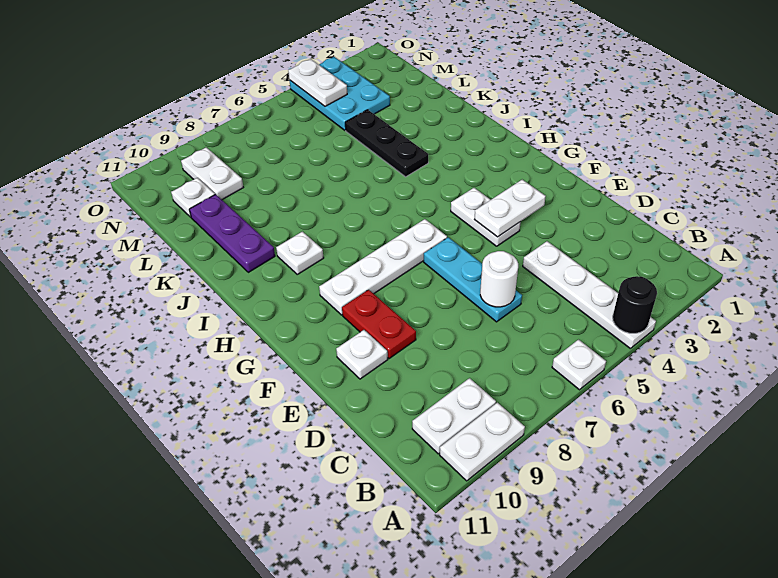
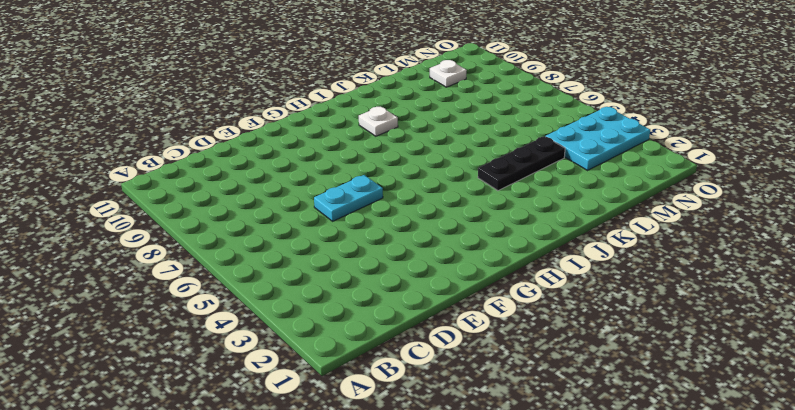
cyan 1x2 plate [314,175,383,221] -> cyan 1x3 plate [424,237,522,322]
none -> white 1x4 plate [523,241,656,348]
none -> white 1x1 plate [552,340,606,390]
none -> white 1x2 plate [440,403,525,481]

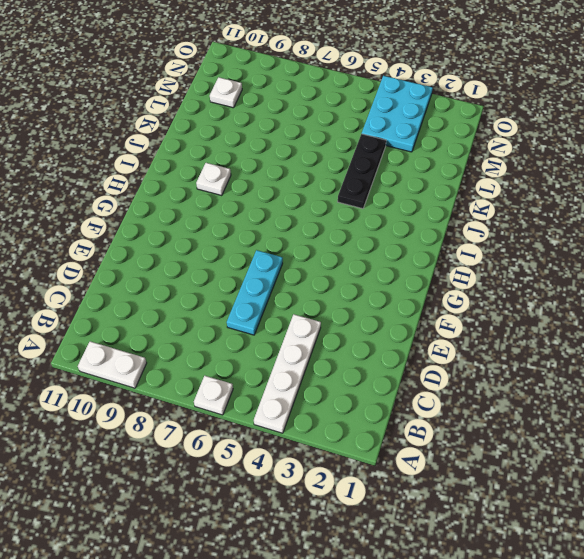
none -> white 1x2 plate [412,378,496,454]
none -> red 1x2 plate [342,290,416,359]
none -> white 1x1 plate [336,330,388,379]

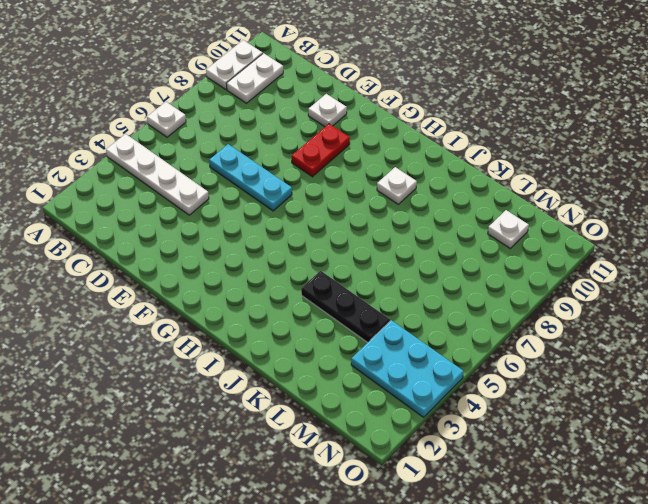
red 1x2 plate [292,124,350,177] -> red 1x2 plate turned to [342,290,416,359]
none -> white 1x2 plate [451,188,521,246]
none -> white 1x4 plate [319,219,447,315]
none -> purple 1x3 plate [189,194,275,272]

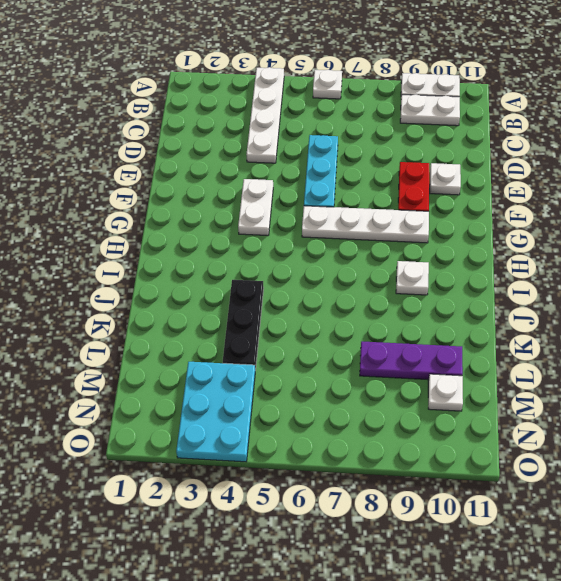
purple 1x3 plate [360,341,463,380] -> purple 1x3 plate turned to [189,194,275,272]
none -> white 1x2 plate [181,147,243,200]
none -> black 1x1 round brick [613,276,657,333]
none -> white 1x1 round brick [480,251,518,307]

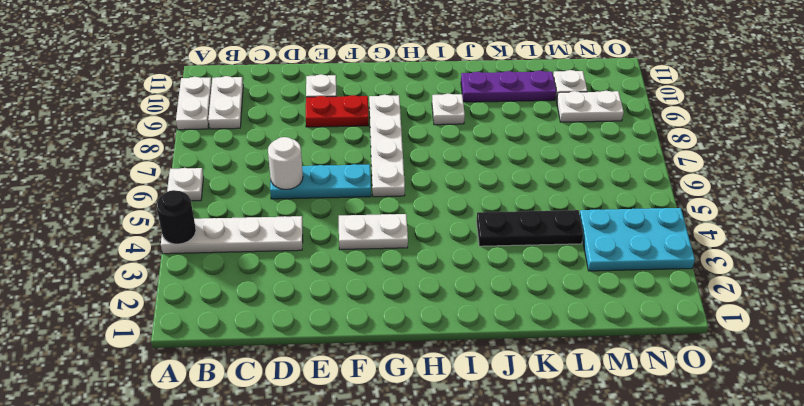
none -> white 1x2 plate [474,180,546,237]
none -> white 1x2 plate [288,59,347,106]

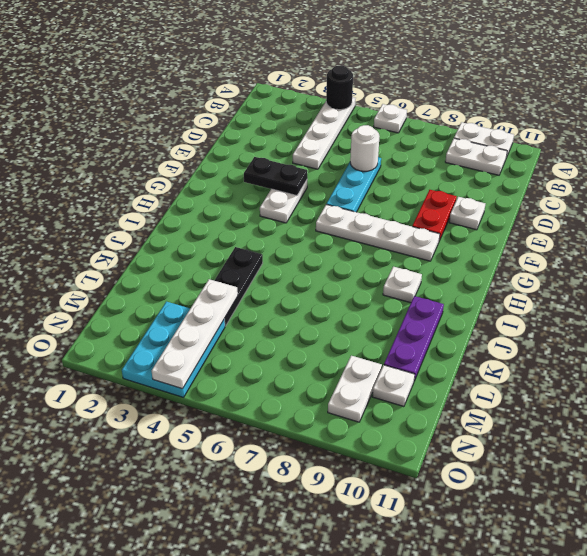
black 1x2 plate [244,157,307,196] -> white 1x2 plate [474,180,546,237]
white 1x4 plate [152,279,238,389] -> white 1x2 plate [288,59,347,106]

